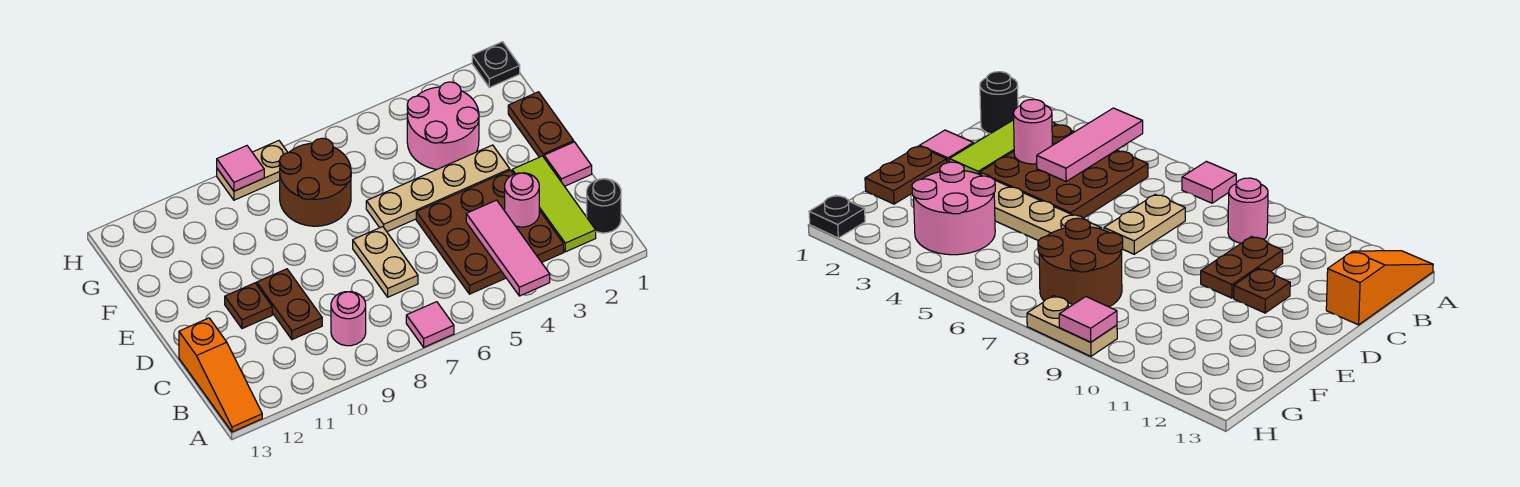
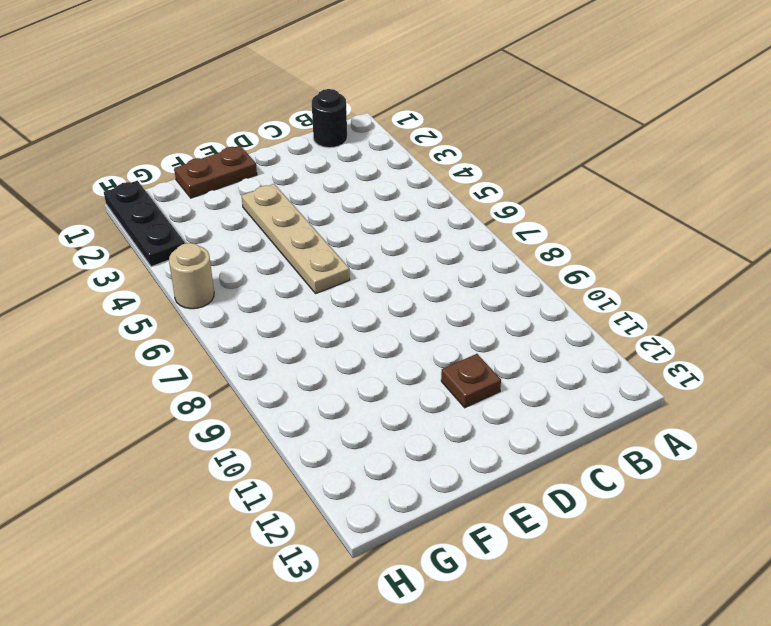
black 1x3 plate [104,181,185,267] -> black 1x1 plate [472,42,520,88]
tan 1x1 round brick [169,243,214,309] -> none
none -> pink 1x1 tile [406,302,454,347]
none -> orange 1x3 slope [179,318,262,432]
none -> lime 1x3 tile [512,156,596,252]

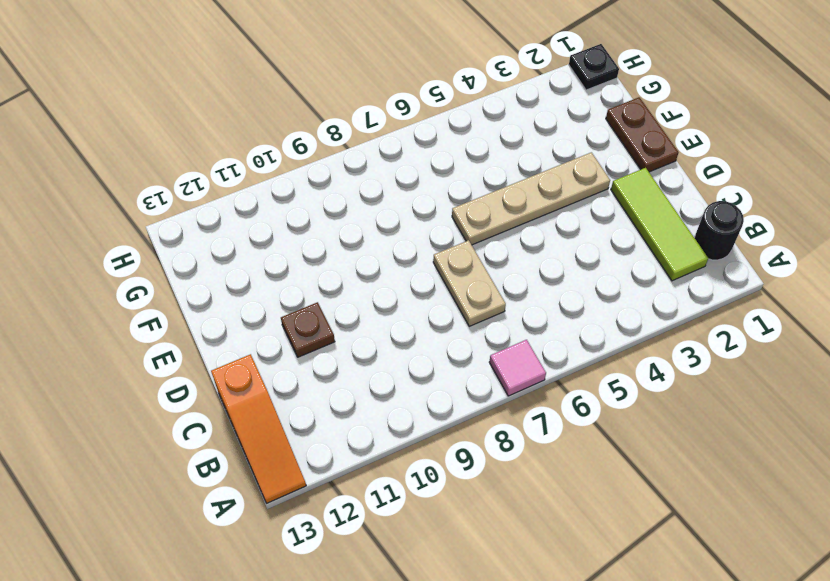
none -> brown 3x3 plate [416,170,564,294]
none -> pink 1x1 round brick [331,292,366,346]
none -> brown 1x2 plate [257,269,322,339]

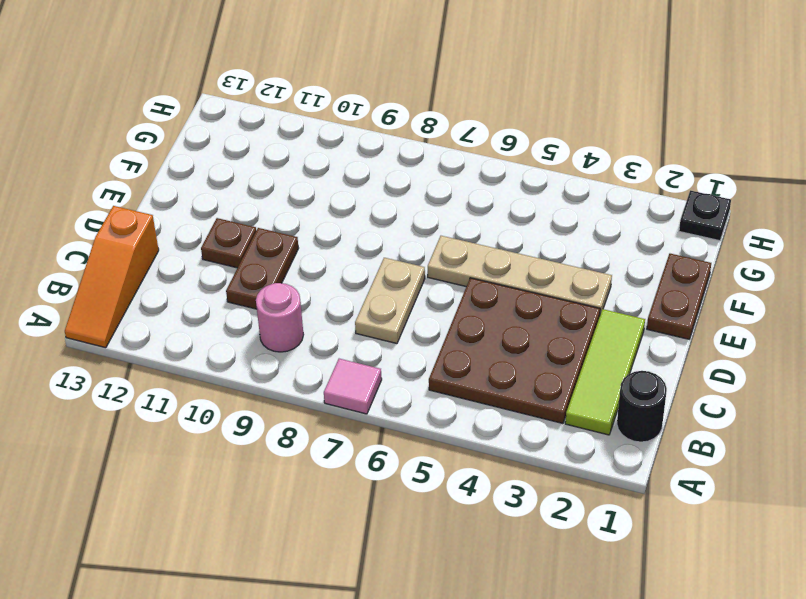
none -> pink 1x1 tile [544,142,592,186]
none -> pink 2x2 round brick [407,82,479,169]
none -> brown 2x2 round brick [279,138,351,226]

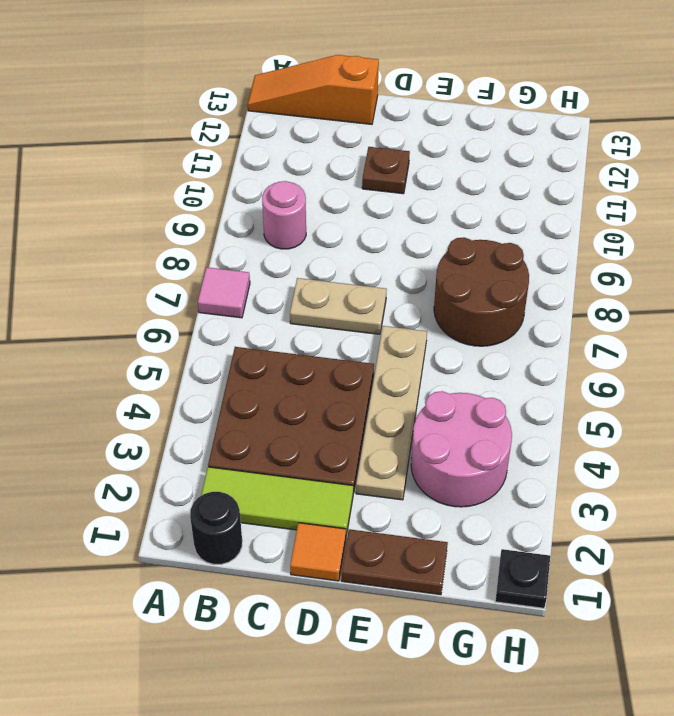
orange 1x1 tile [290,523,346,581] -> pink 1x1 tile [544,142,592,186]
none -> brown 1x2 plate [257,269,322,339]
none -> tan 1x2 plate [217,141,288,200]
none -> pink 1x3 tile [466,200,550,296]

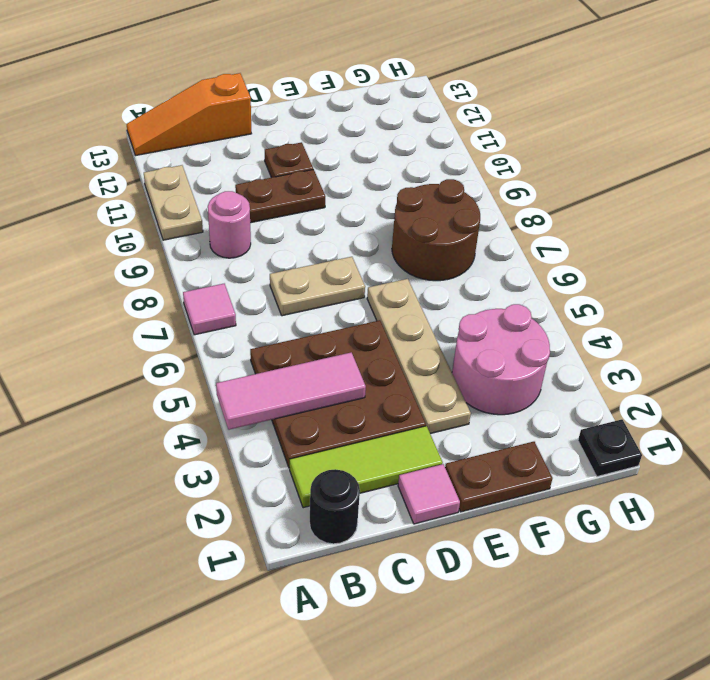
tan 1x2 plate [144,165,203,240] -> tan 1x2 plate moved to [217,141,288,200]
none -> pink 1x1 round brick [505,173,539,227]
none -> pink 1x1 tile [217,146,264,191]

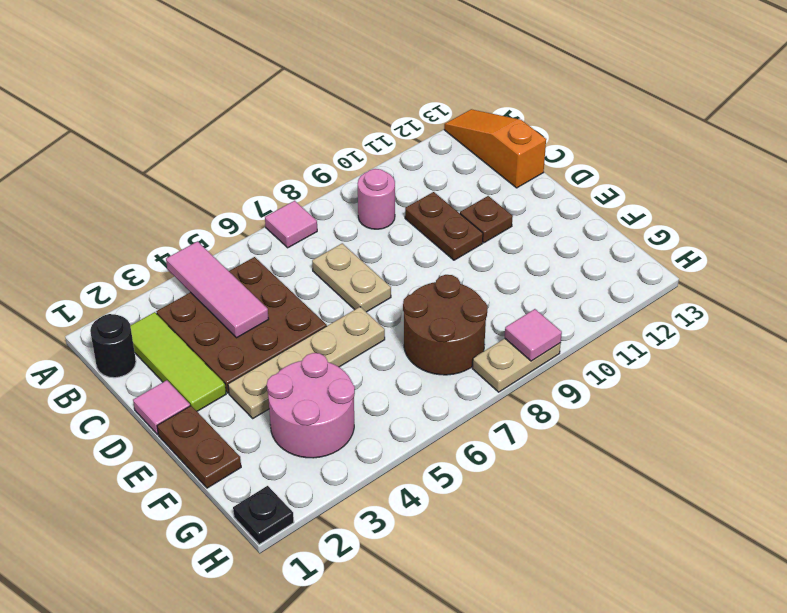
none -> pink 1x1 round brick [505,173,539,227]

